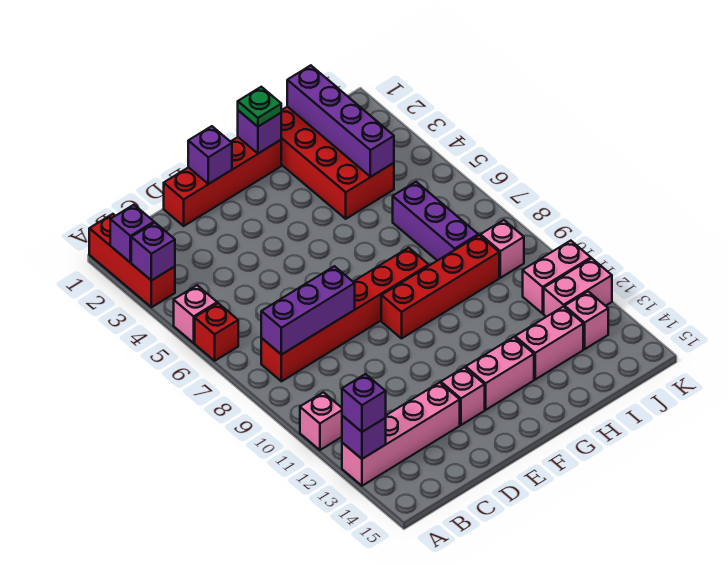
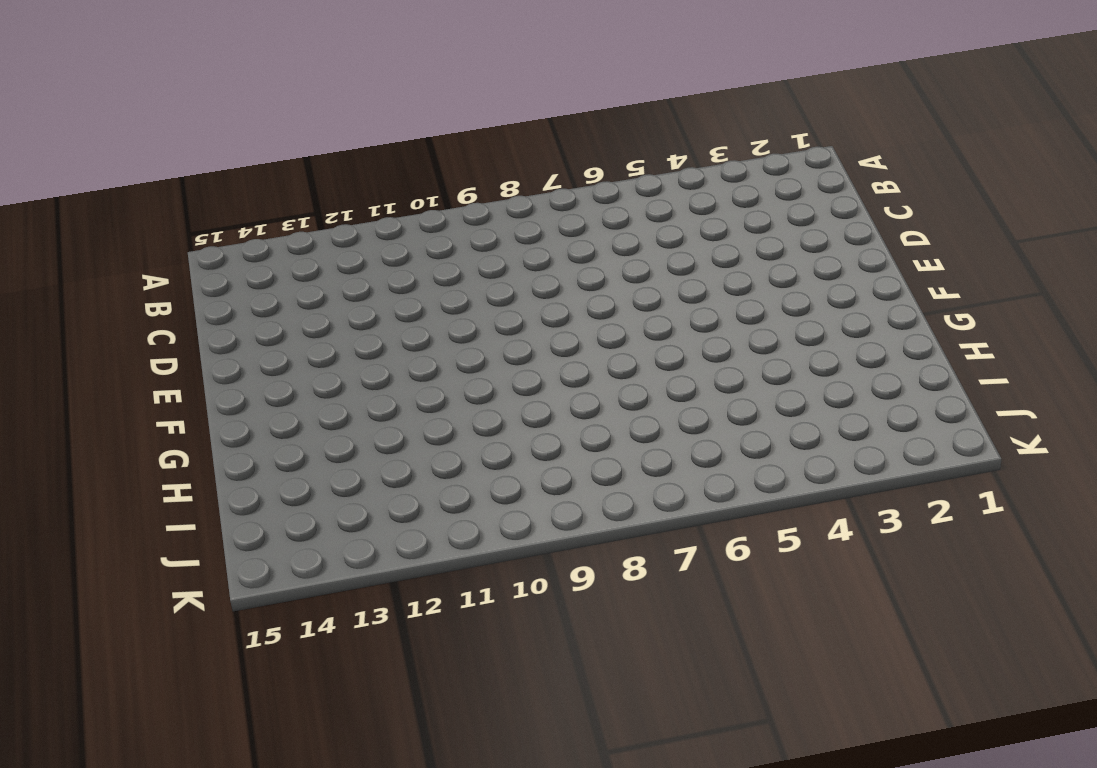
none -> red 1x3 brick [89,214,175,307]
none -> pink 1x1 brick [174,285,217,343]
none -> red 1x1 brick [195,303,238,361]

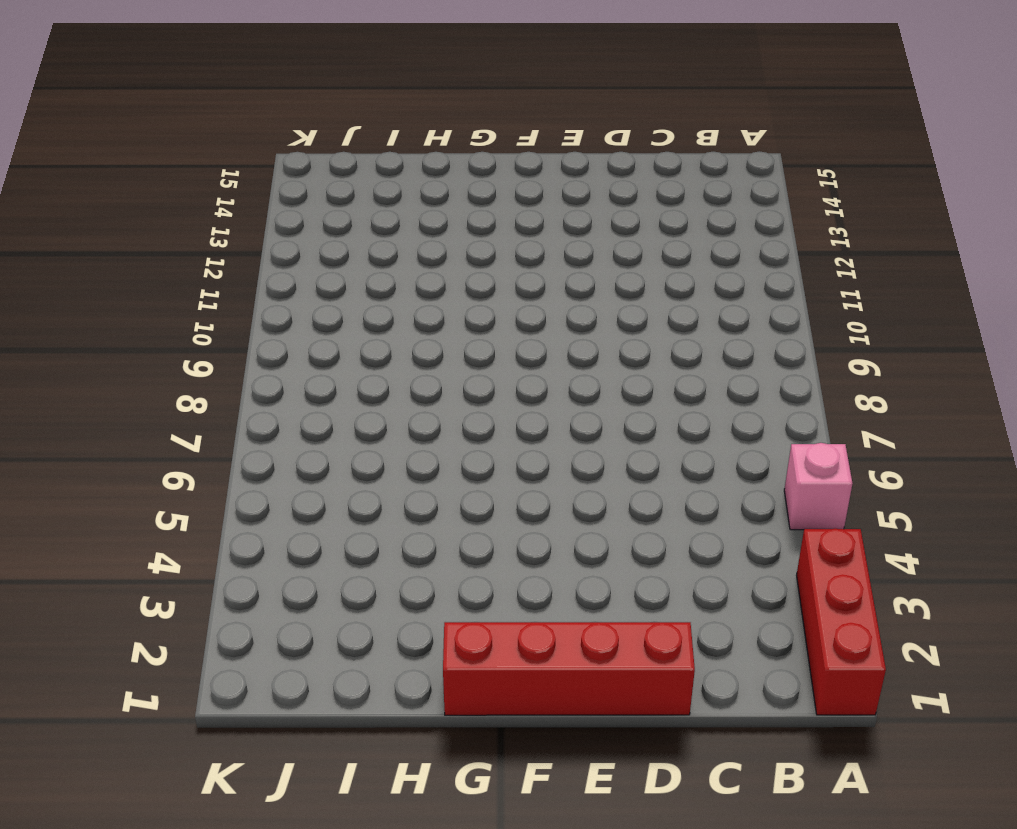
none -> red 1x1 brick [195,303,238,361]
none -> pink 1x1 brick [300,392,342,450]
none -> pink 1x4 brick [342,382,460,486]

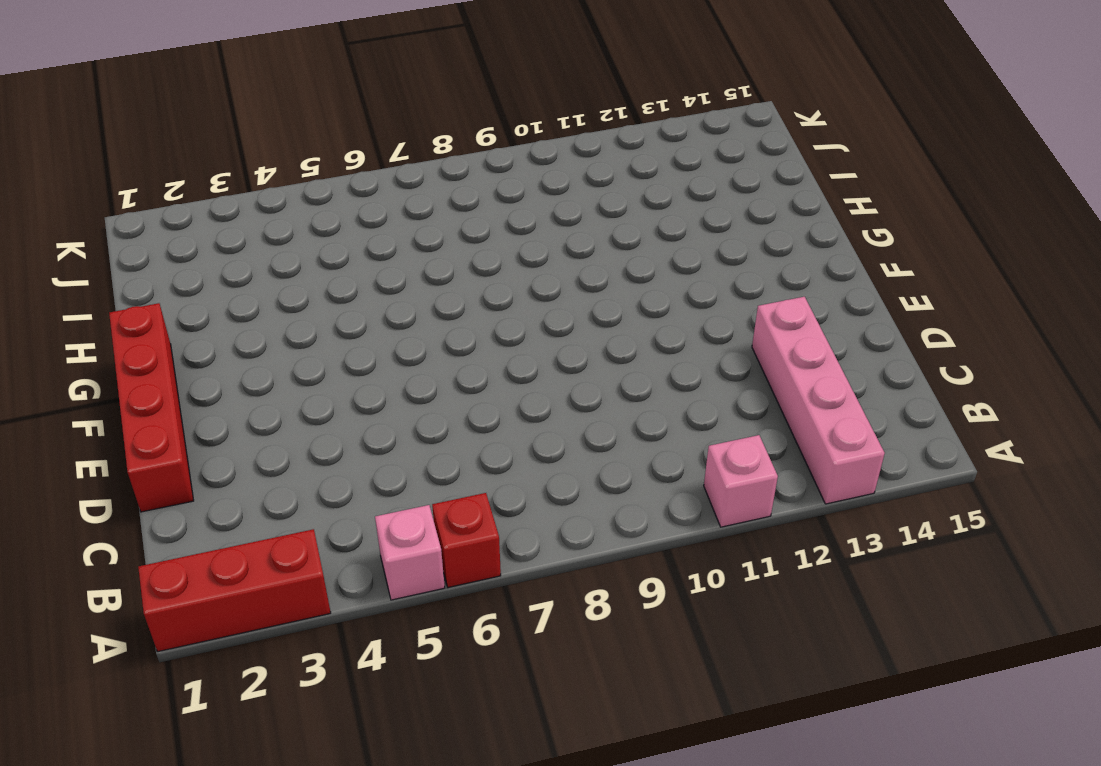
none -> red 1x6 brick [261,248,429,381]
none -> pink 1x1 brick [441,367,485,425]
none -> red 1x4 brick [381,235,499,338]

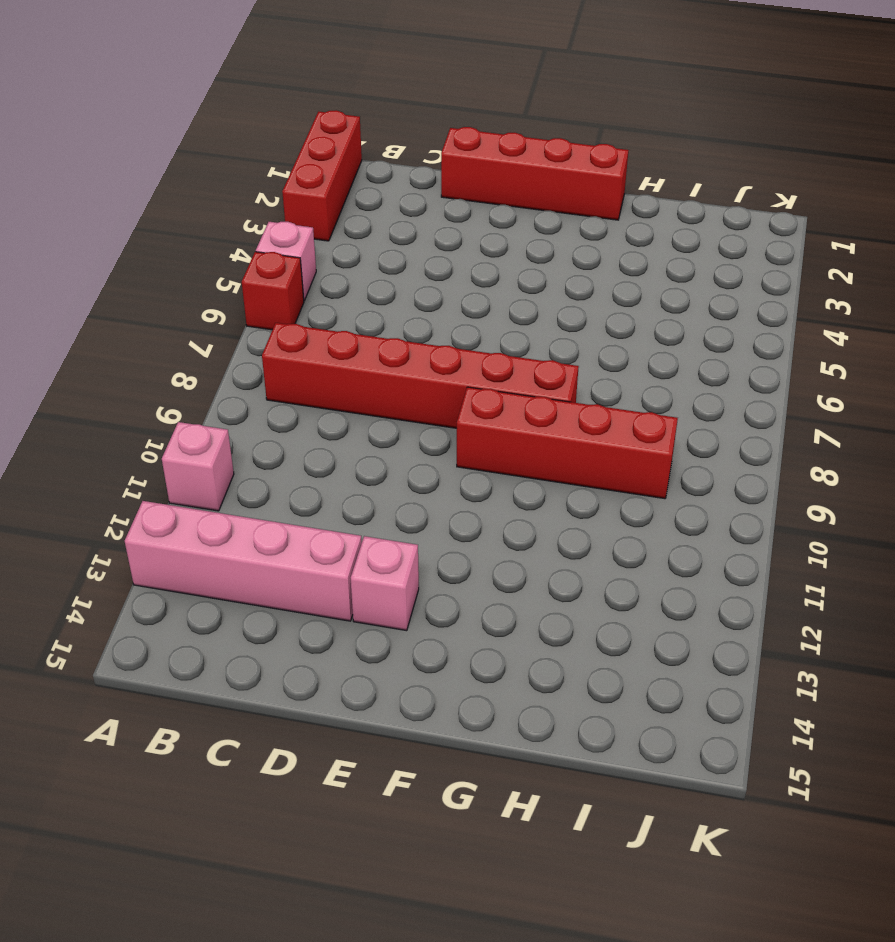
none -> pink 1x2 brick [466,337,534,410]
none -> red 2x4 brick [281,107,394,219]
none -> pink 1x2 brick [515,306,583,379]

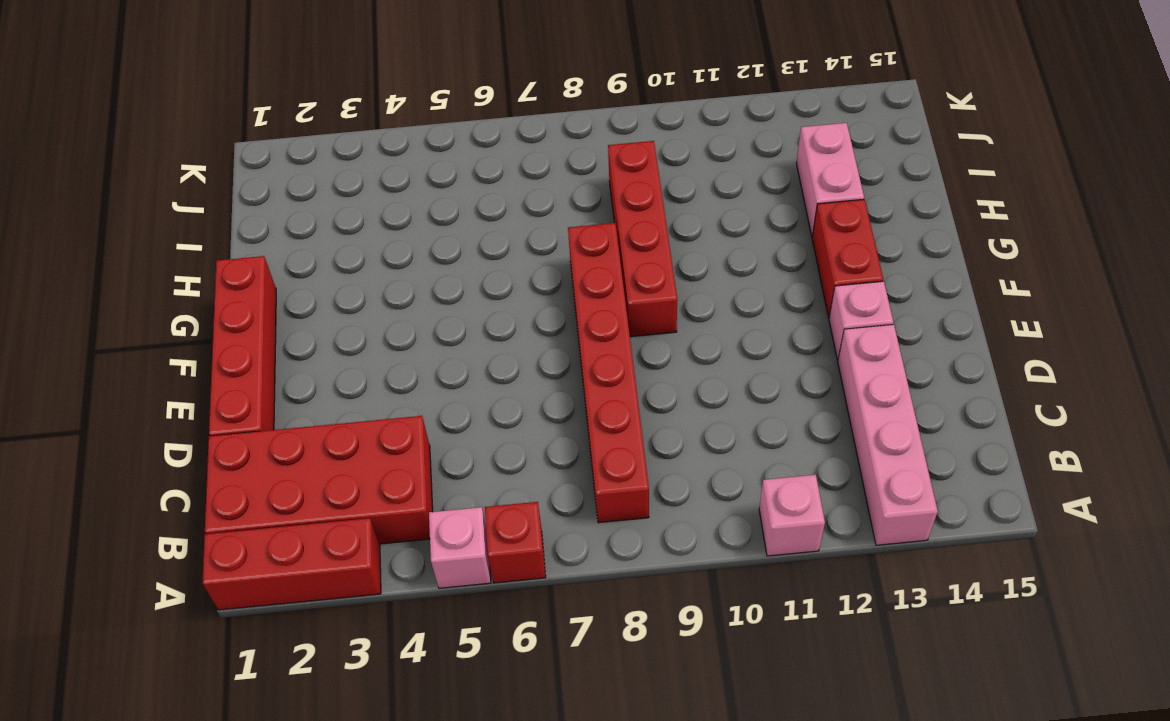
red 2x4 brick [205,416,433,544] -> red 2x4 brick moved to [281,107,394,219]
red 1x2 brick [812,199,883,317] -> pink 1x2 brick [466,337,534,410]
none -> purple 1x3 brick [393,182,478,261]
none -> pink 1x1 brick [480,220,524,278]
none -> pink 1x2 brick [523,241,591,313]

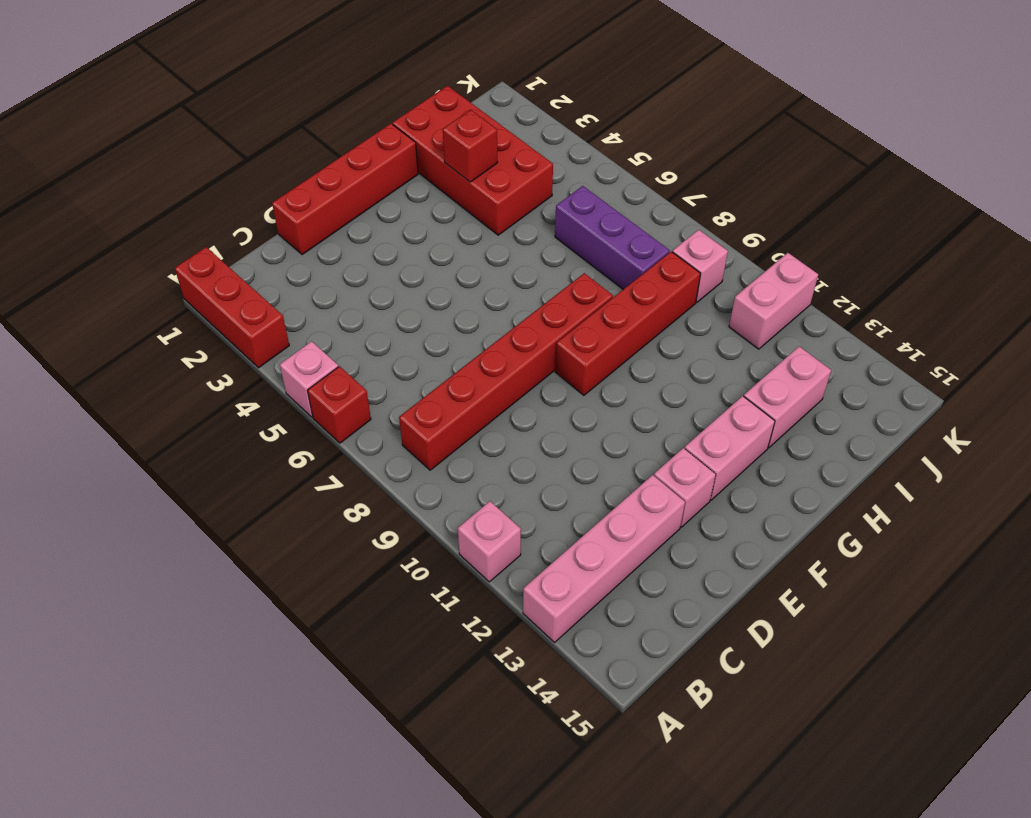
red 1x1 brick [443,110,498,182] -> none
none -> pink 1x2 brick [544,258,612,317]
none -> pink 1x1 brick [565,292,608,349]
none -> purple 1x1 brick [110,205,154,262]

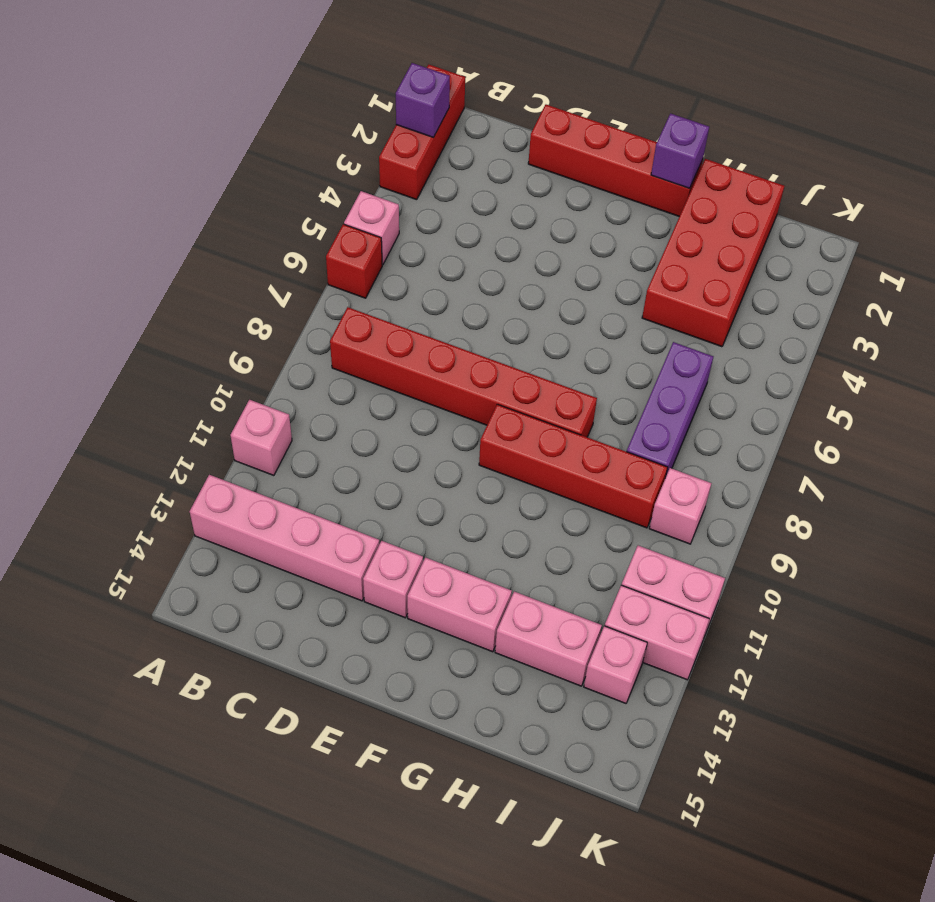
none -> purple 1x1 brick [131,223,175,281]
none -> purple 1x1 brick [342,416,386,459]
none -> purple 1x3 brick [261,266,355,355]

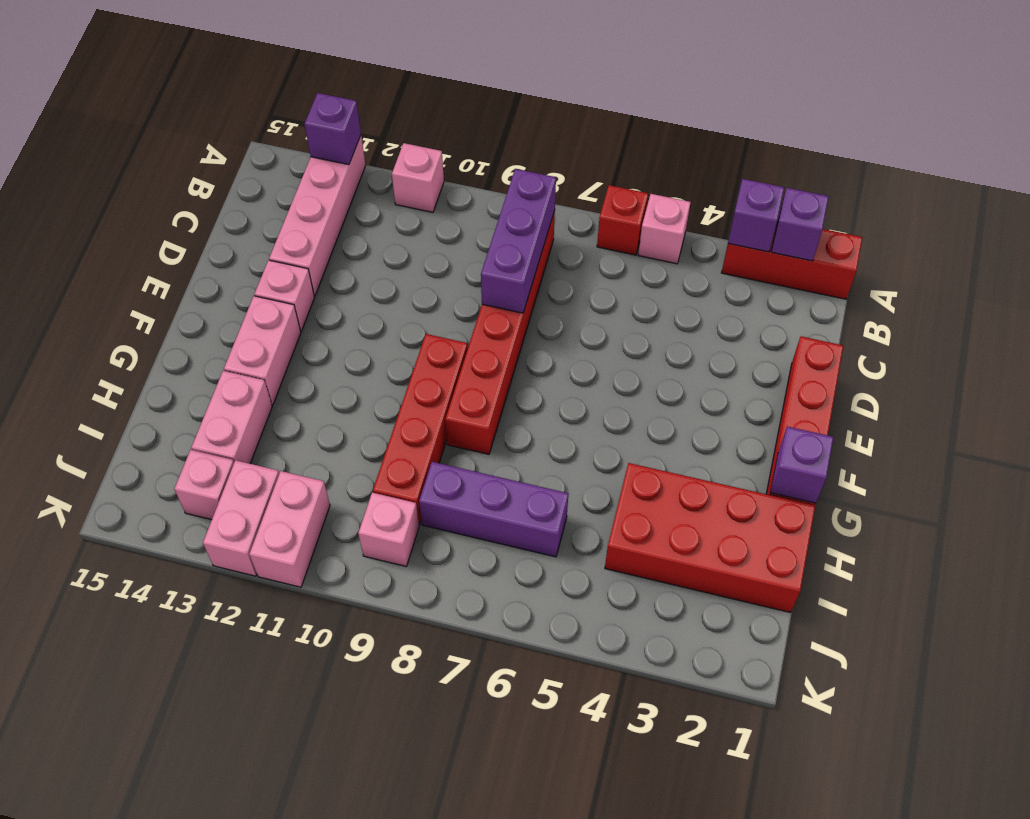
none -> purple 1x1 brick [188,126,232,184]
none -> purple 1x4 brick [287,65,394,177]
none -> purple 1x1 brick [342,374,386,432]

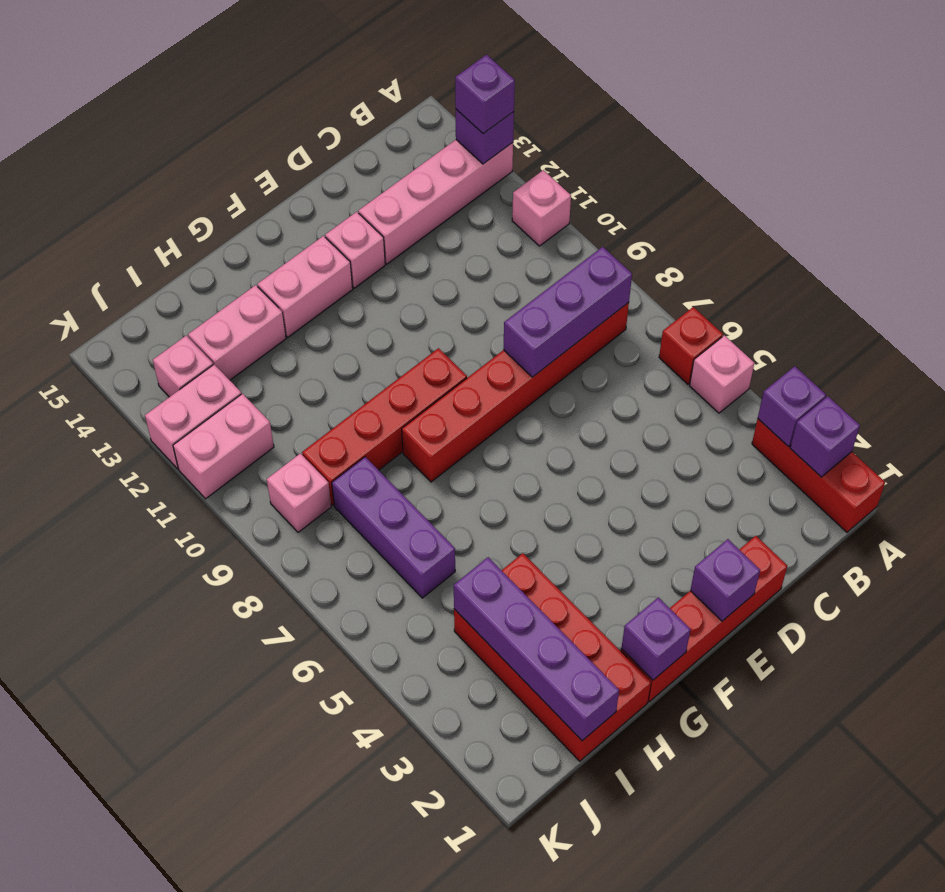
none -> green 1x1 plate [238,87,281,127]

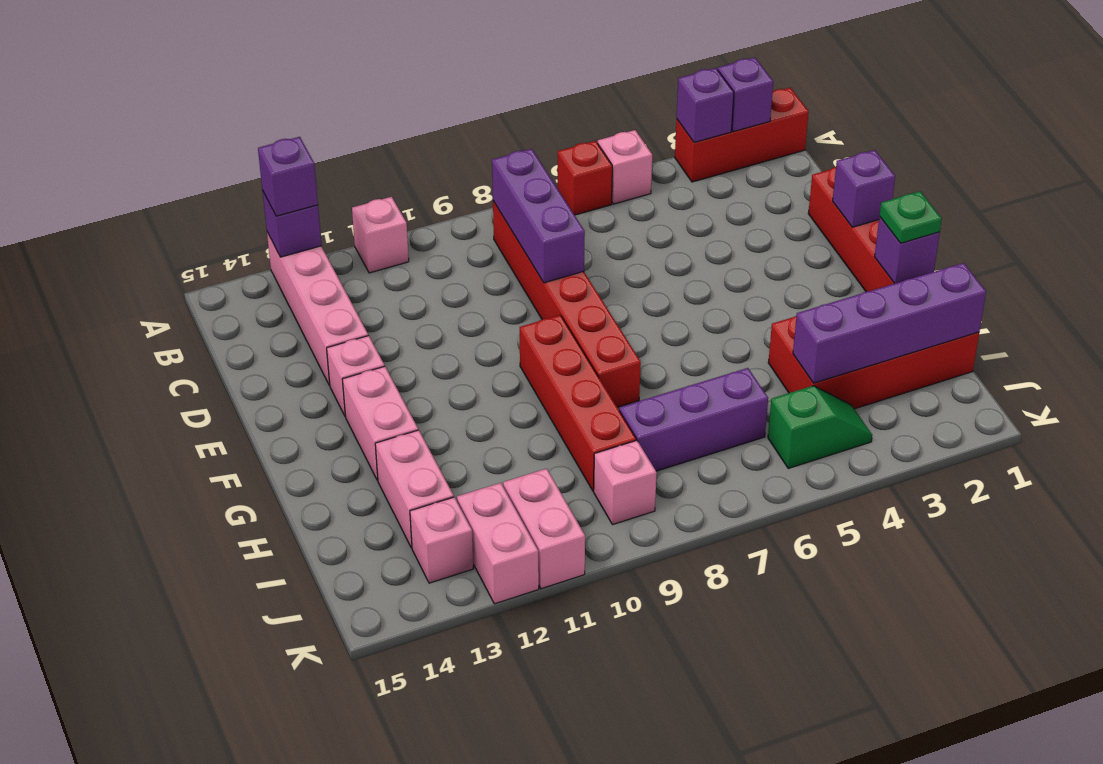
green 1x2 slope [768,386,872,468] -> none

